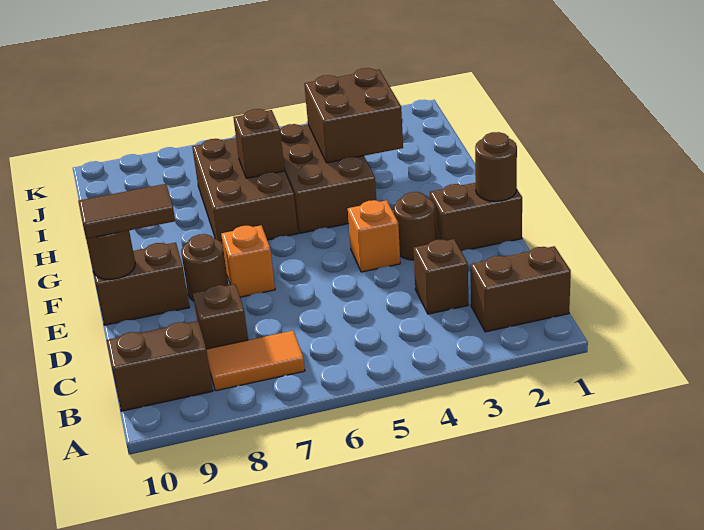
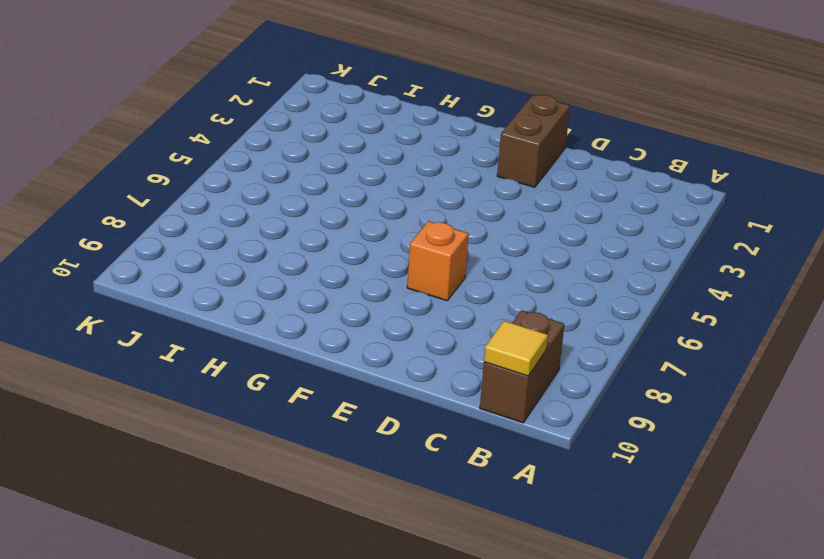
yellow 1x1 tile [484,321,548,376] -> none
none -> brown 1x2 brick [471,246,571,332]
none -> orange 1x2 tile [206,331,305,391]
none -> brown 1x1 brick [414,239,468,314]

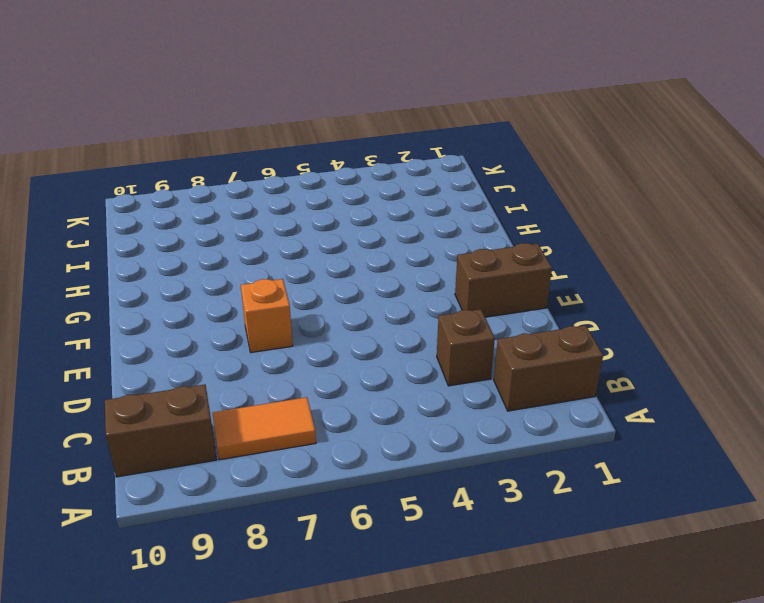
none -> brown 1x1 brick [193,284,248,349]
none -> brown 1x1 round brick [394,192,436,260]
none -> orange 1x1 brick [348,200,400,272]

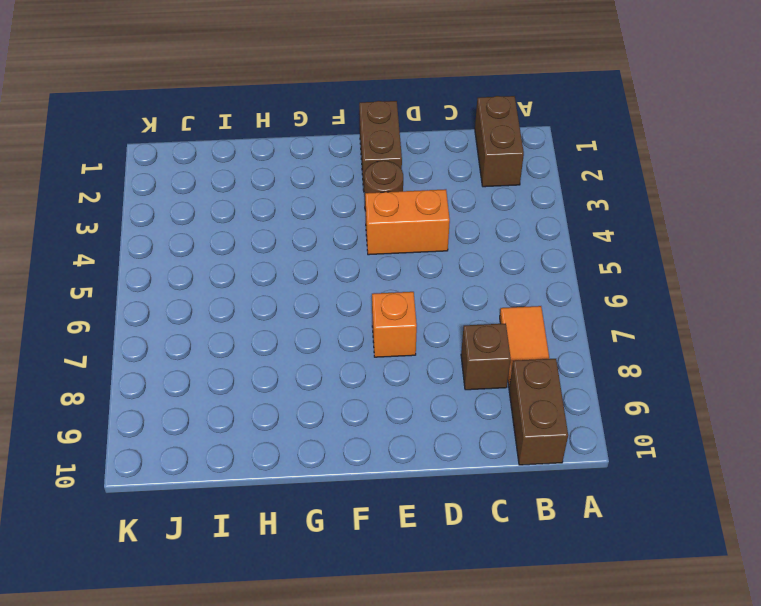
orange 1x2 brick [365,189,450,255] -> orange 1x1 brick [348,200,400,272]
none -> brown 1x1 brick [414,239,468,314]
none -> brown 1x1 round brick [181,234,228,301]
none -> brown 1x2 brick [93,242,189,325]

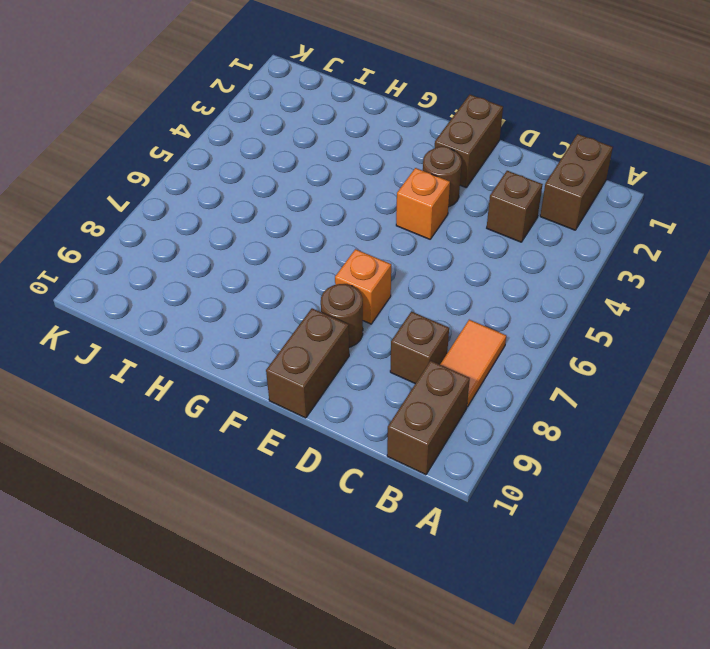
none -> brown 2x3 brick [280,124,376,233]
none -> brown 2x3 brick [192,138,298,245]
none -> brown 1x1 round brick [475,132,517,201]

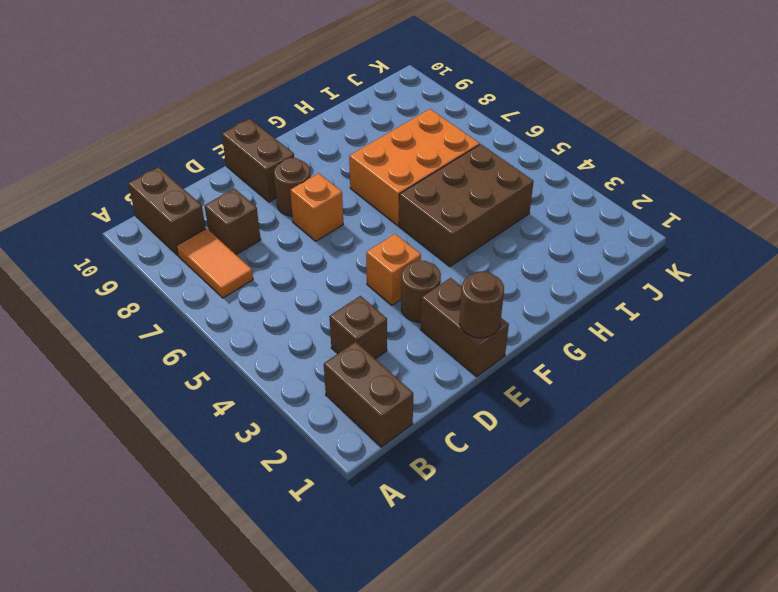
orange 2x3 brick [349,109,480,226] -> brown 2x3 brick [192,138,298,245]
none -> brown 1x1 round brick [86,231,135,280]
none -> brown 2x2 brick [304,68,403,163]
none -> brown 1x1 brick [233,109,285,178]

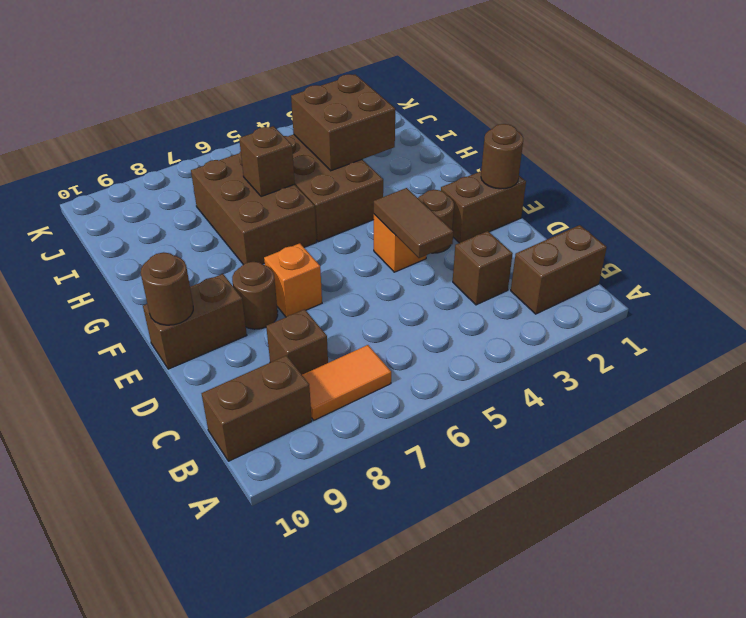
brown 1x2 tile [374,188,453,258] -> brown 1x2 tile turned to [78,184,175,239]

